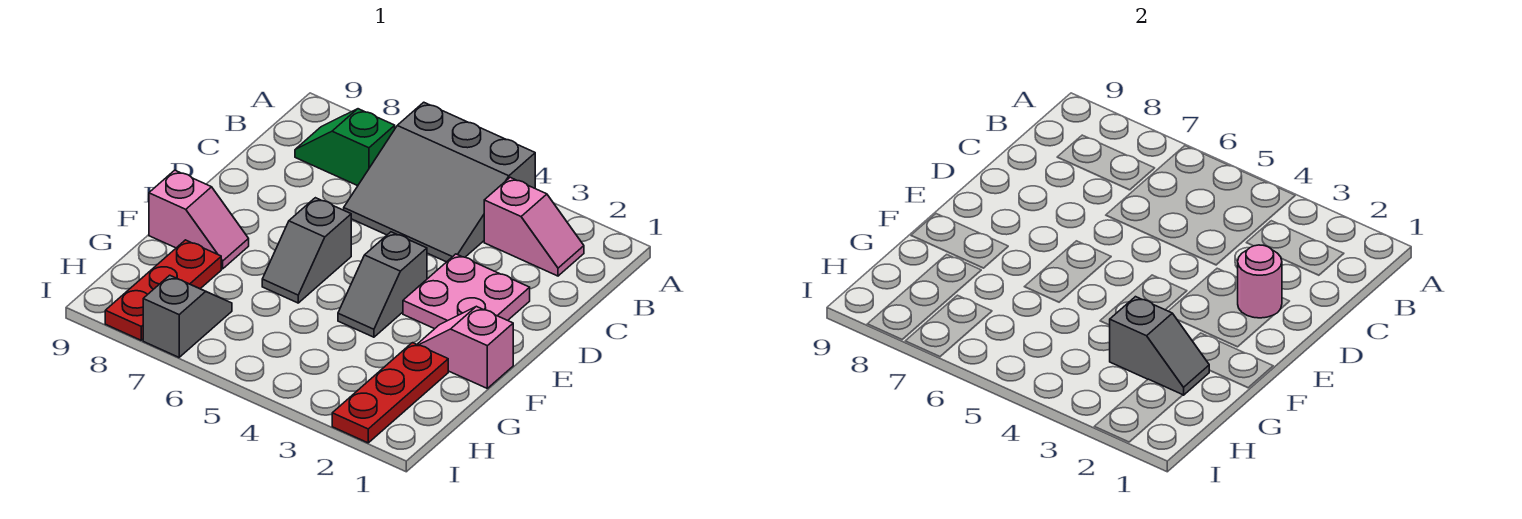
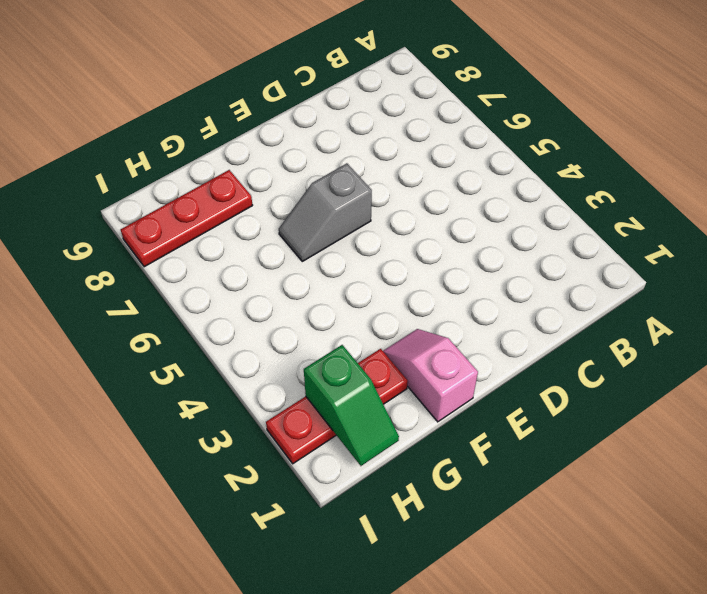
green 1x2 slope [304,345,399,466] -> green 1x2 slope turned to [295,109,395,186]
none -> grey 3x3 slope [344,102,535,262]
none -> pink 1x2 slope [484,177,584,276]
none -> pink 2x2 plate [403,254,530,329]

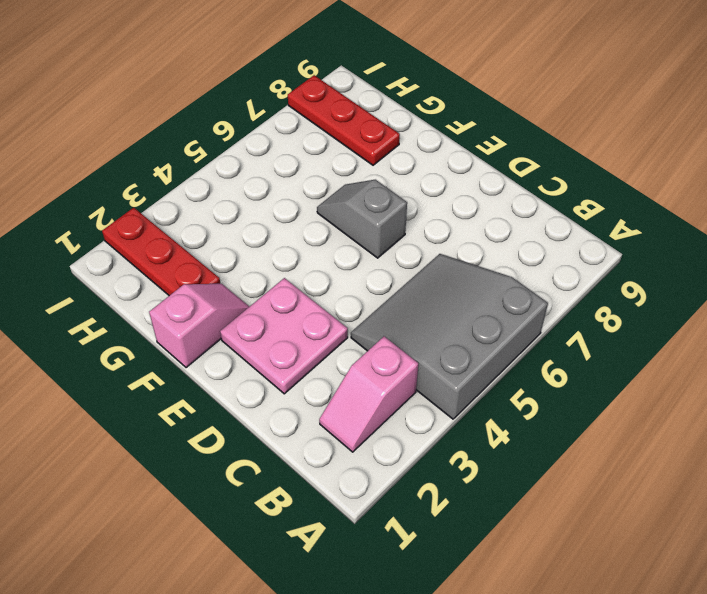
none -> green 1x2 slope [295,109,395,186]
none -> grey 1x2 slope [338,232,427,337]
none -> pink 1x2 slope [149,170,249,269]

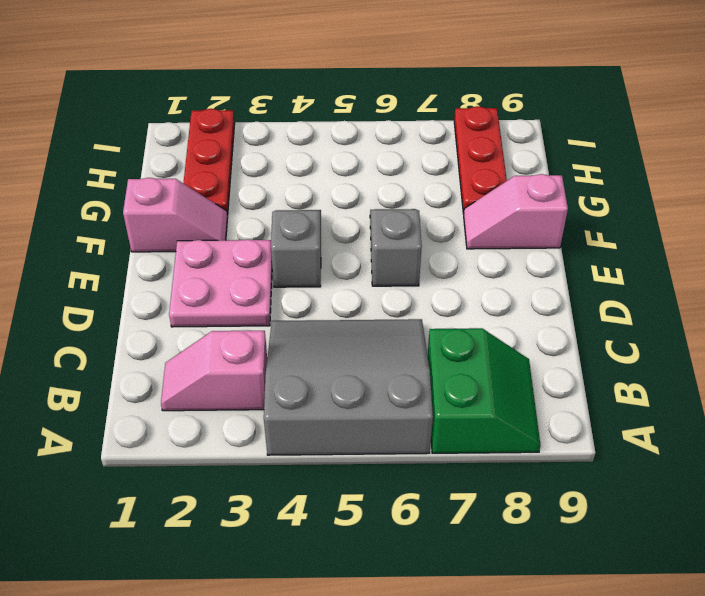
green 2x2 slope [428,328,541,453] -> green 1x2 slope [295,109,395,186]
none -> grey 1x2 slope [143,275,232,357]
none -> pink 1x1 round brick [1238,245,1282,318]
none -> grey 1x2 slope [1110,297,1209,395]

